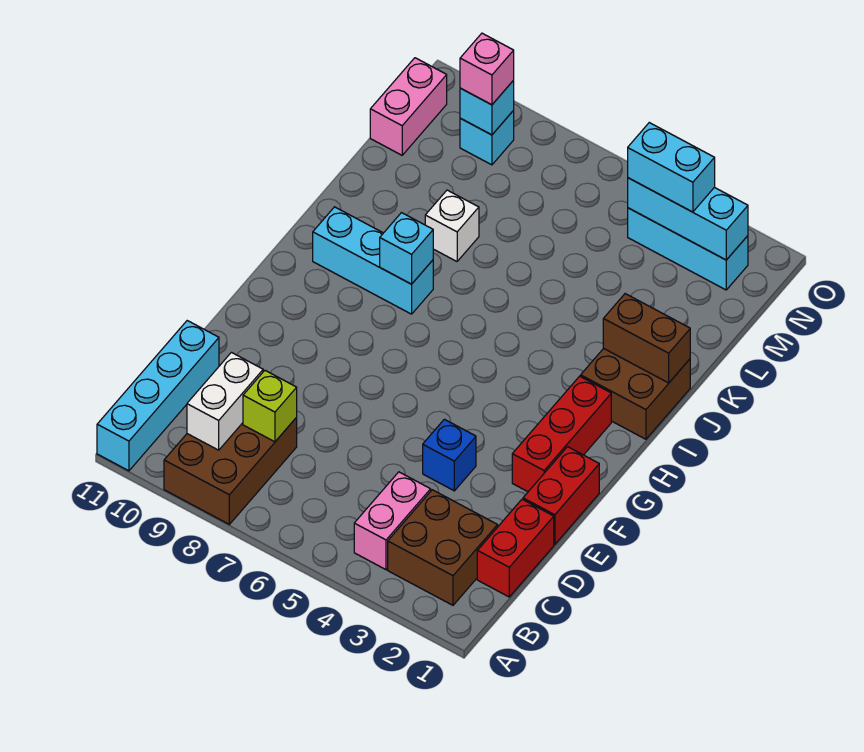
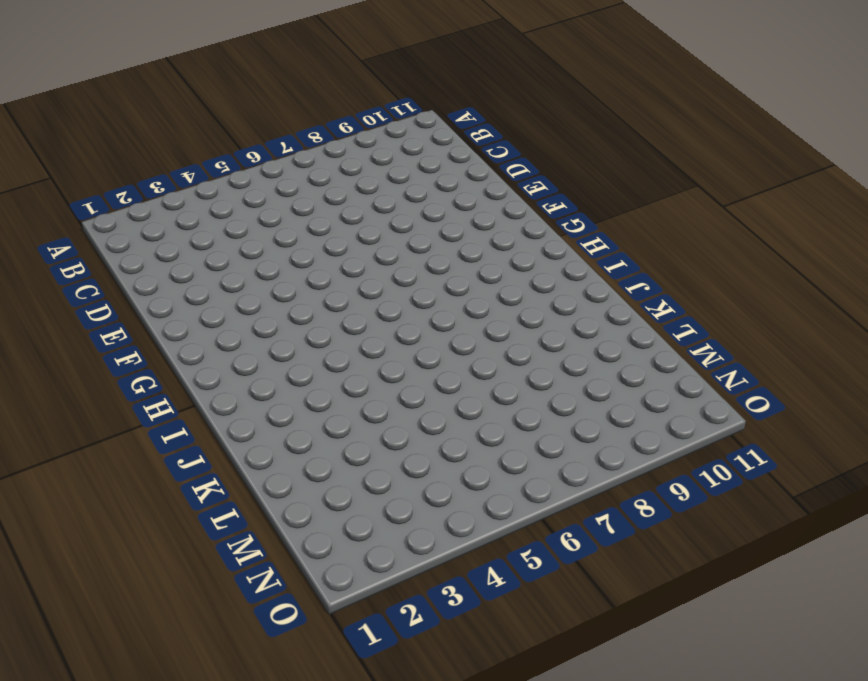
none -> brown 2x3 brick [164,418,297,524]
none -> cyan 1x4 brick [97,321,219,471]
none -> brown 2x2 brick [388,490,498,605]

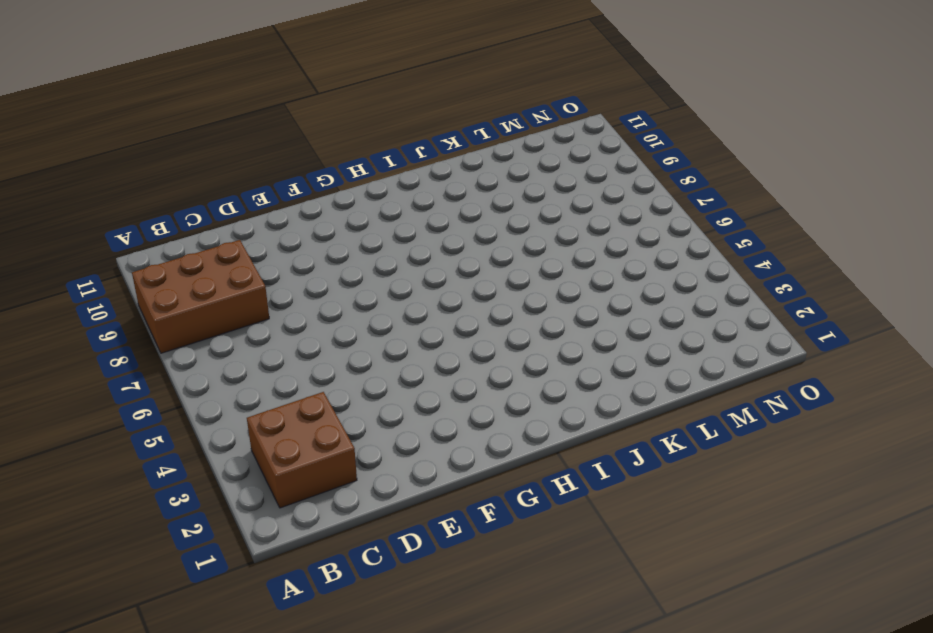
none -> cyan 1x4 brick [97,321,219,471]
none -> pink 1x2 brick [354,472,431,570]
none -> red 1x2 brick [477,499,554,597]

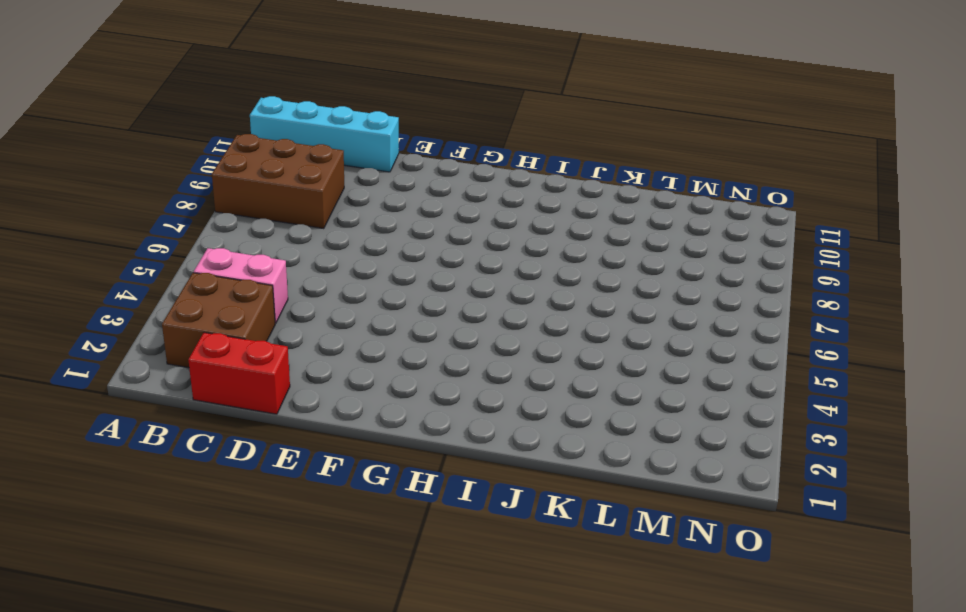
none -> red 1x2 brick [523,447,599,544]
none -> blue 1x1 brick [423,419,476,491]
none -> red 1x3 brick [512,376,611,492]

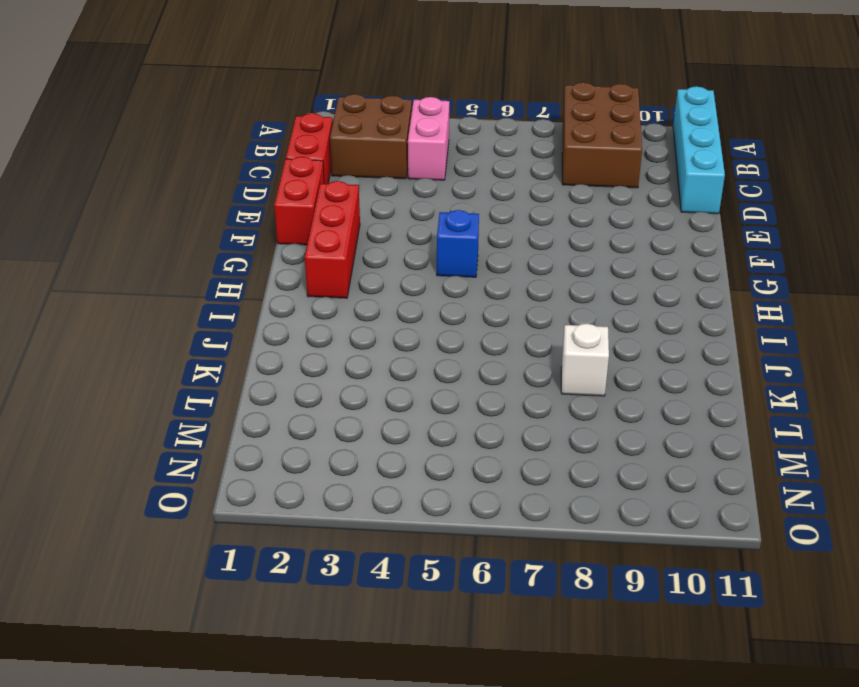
blue 1x1 brick [437,210,479,277] -> blue 1x1 brick moved to [423,419,476,491]
none -> brown 2x2 brick [581,348,690,439]
none -> cyan 1x3 brick [313,207,433,314]
none -> pink 1x2 brick [370,58,447,155]

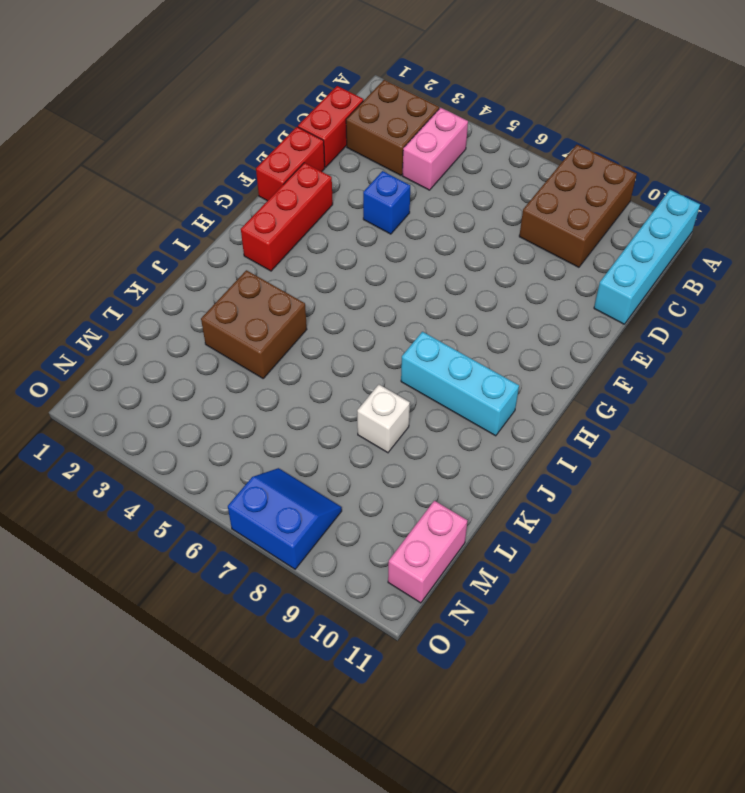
brown 2x2 brick [201,270,307,378] -> brown 2x2 brick moved to [581,348,690,439]
blue 2x2 slope [228,468,342,569] -> none
none -> cyan 1x3 brick [628,208,748,290]
none -> cyan 1x1 brick [460,111,514,165]
none -> white 1x2 brick [187,352,263,450]

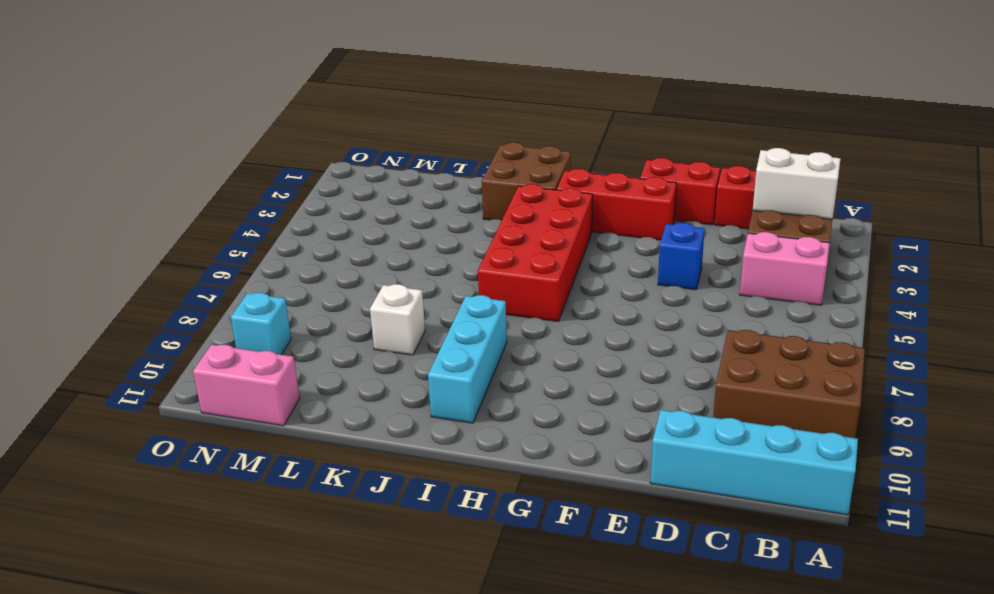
white 1x2 brick [753,148,841,219] -> white 1x2 brick moved to [187,352,263,450]
red 2x4 brick [478,184,593,321] -> none
none -> cyan 1x3 brick [628,208,748,290]
none -> lime 1x1 brick [243,371,297,442]
none -> cyan 1x1 brick [380,213,433,284]

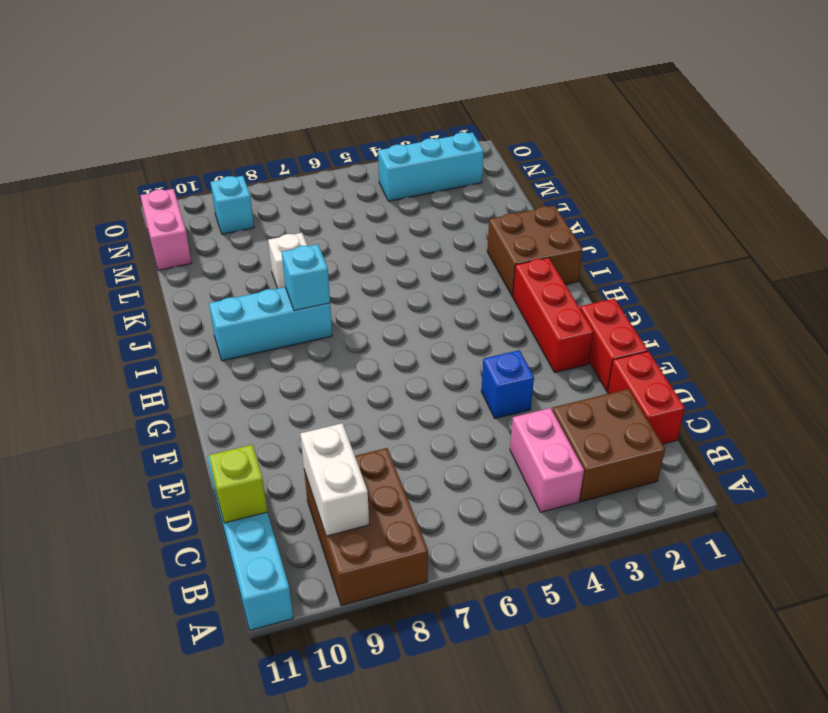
lime 1x1 brick [209,445,267,523] -> lime 1x1 brick moved to [243,371,297,442]
none -> brown 1x2 brick [603,294,690,383]
none -> cyan 1x3 brick [628,178,748,260]
none -> cyan 1x1 brick [460,80,514,135]

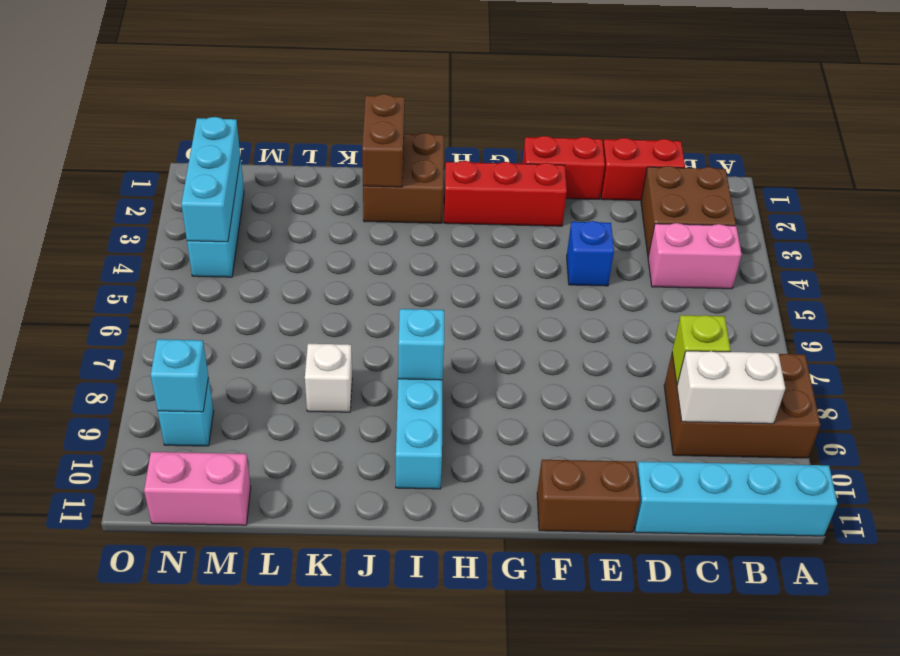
brown 1x2 brick [537,460,640,532] -> none
none -> cyan 1x2 brick [628,123,715,212]
none -> pink 1x1 brick [460,33,514,105]

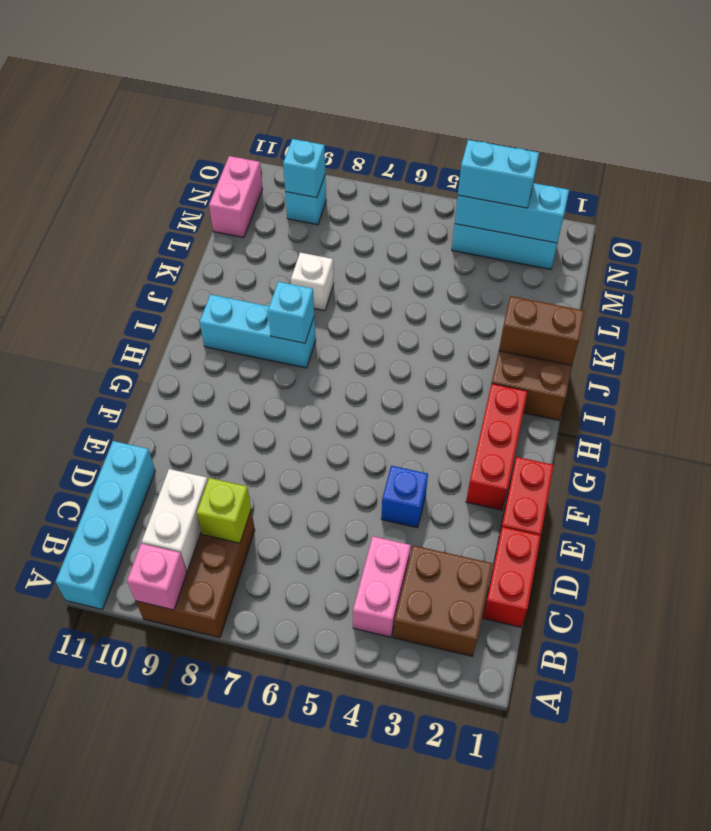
pink 1x1 brick [127,543,187,610] -> pink 1x1 brick moved to [460,33,514,105]

